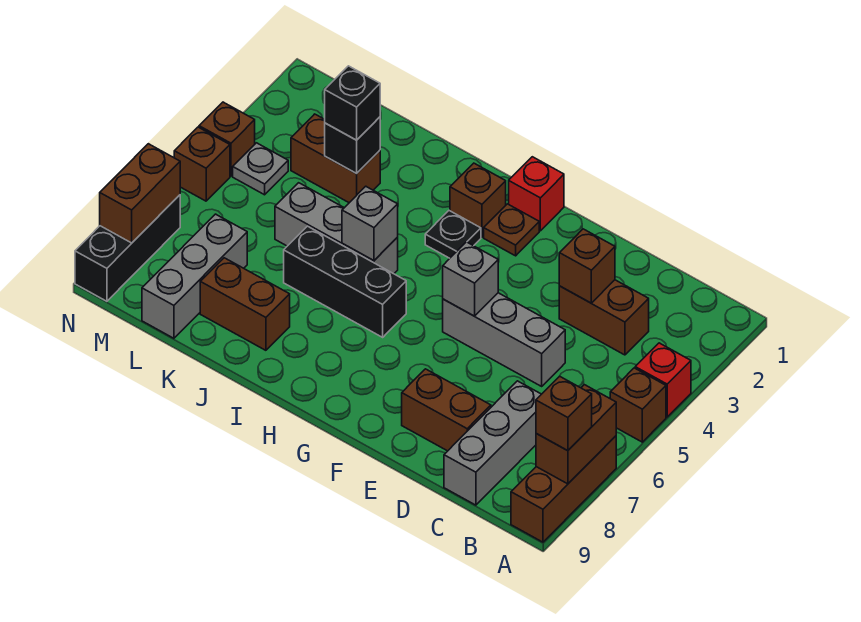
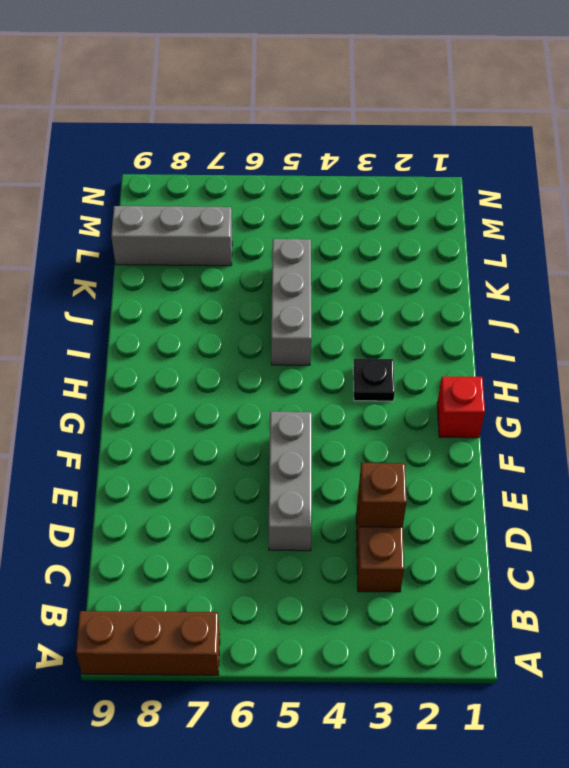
none -> red 1x1 brick [635,343,691,417]
none -> brown 1x1 brick [610,368,666,442]
none -> grey 1x3 brick [444,381,541,505]

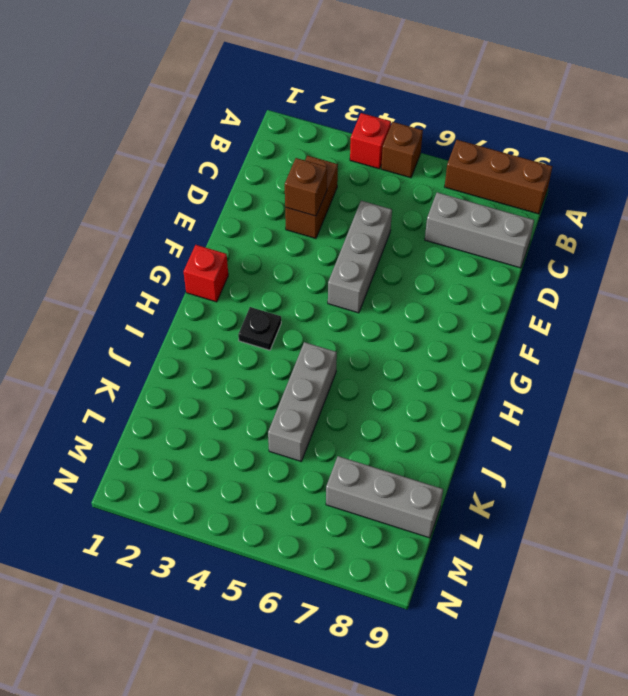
none -> brown 1x2 brick [402,369,491,451]
none -> brown 1x1 plate [484,204,539,256]
none -> brown 1x1 brick [450,163,506,237]

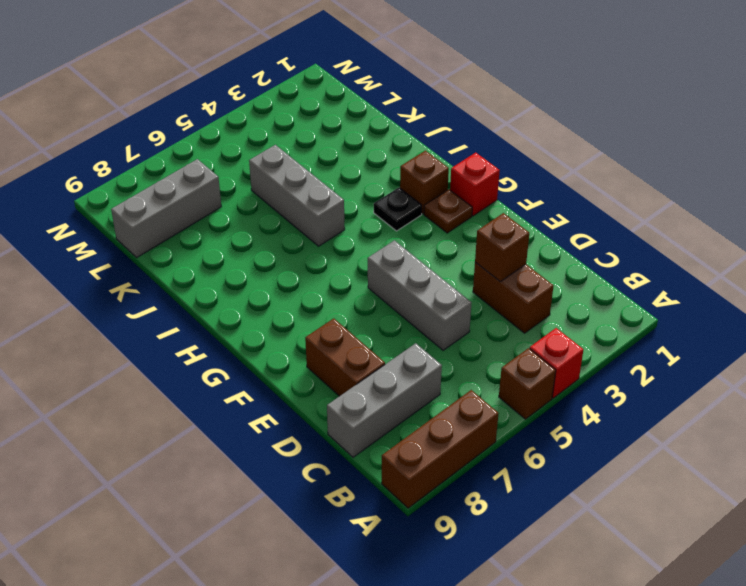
none -> black 1x3 brick [284,226,406,337]
none -> brown 1x2 brick [200,258,290,350]
none -> brown 1x2 brick [291,114,380,203]

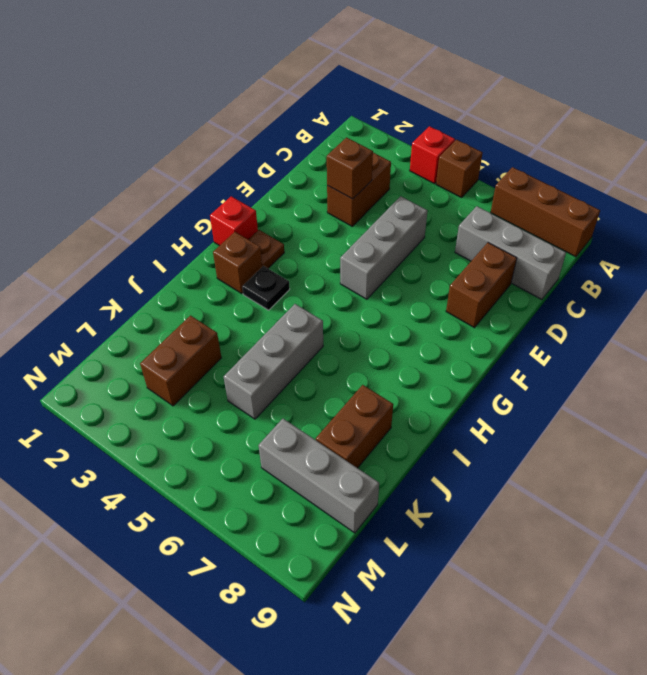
none -> black 1x3 brick [284,226,406,337]
none -> grey 1x1 plate [233,143,288,195]
none -> brown 1x1 brick [199,102,255,176]

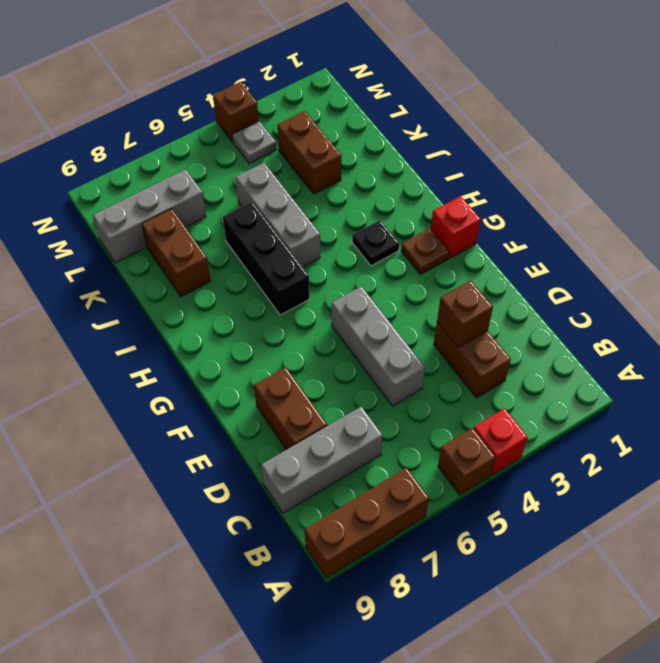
none -> brown 1x1 brick [450,163,506,237]
none -> brown 1x1 brick [174,127,230,201]
none -> black 1x3 brick [75,195,180,301]

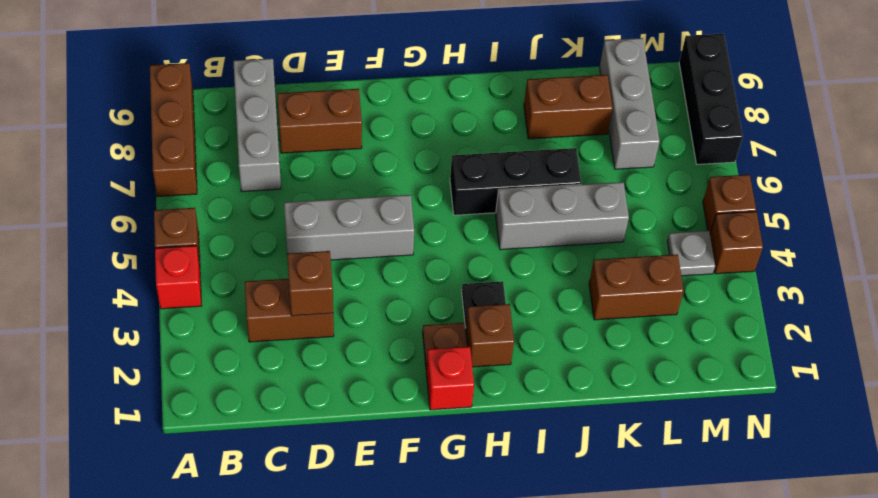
none -> brown 1x2 brick [536,385,616,484]
none -> grey 1x1 brick [443,242,498,316]
none -> grey 1x1 brick [342,186,398,261]

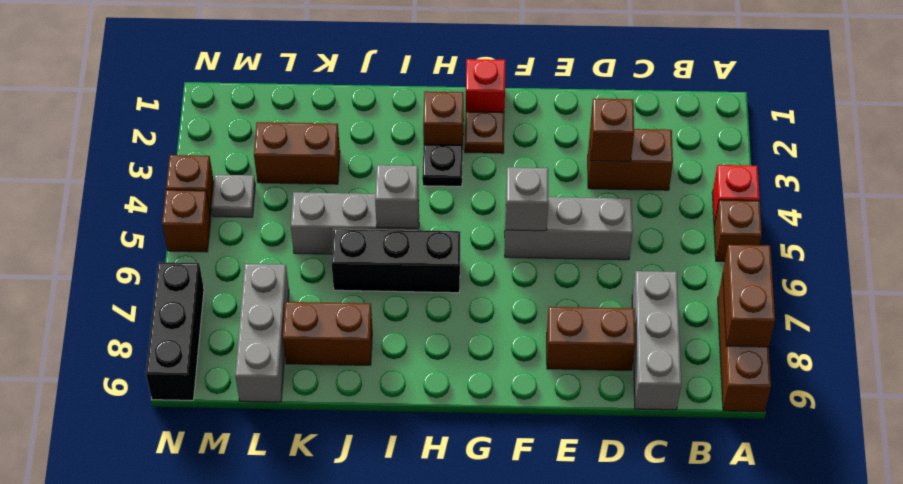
none -> black 1x1 brick [325,117,380,174]
none -> brown 1x2 brick [100,144,180,243]
none -> brown 1x1 brick [536,376,592,451]

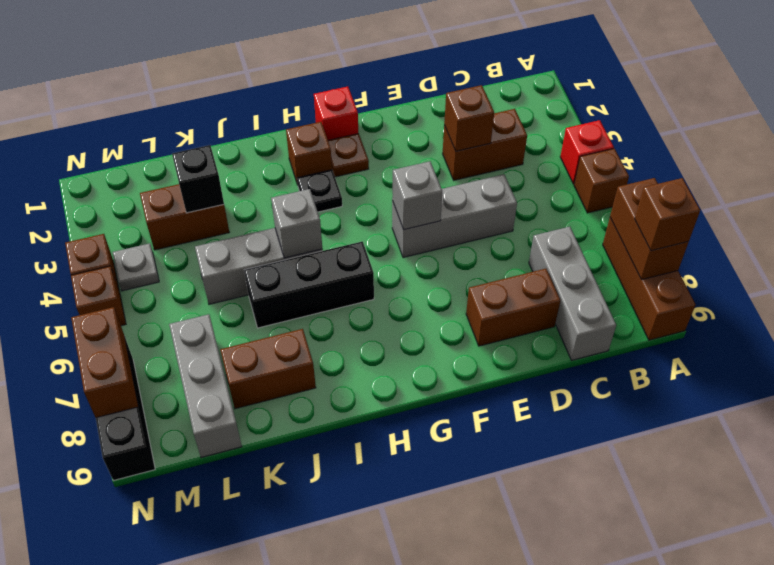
none -> black 1x1 brick [325,66,380,140]

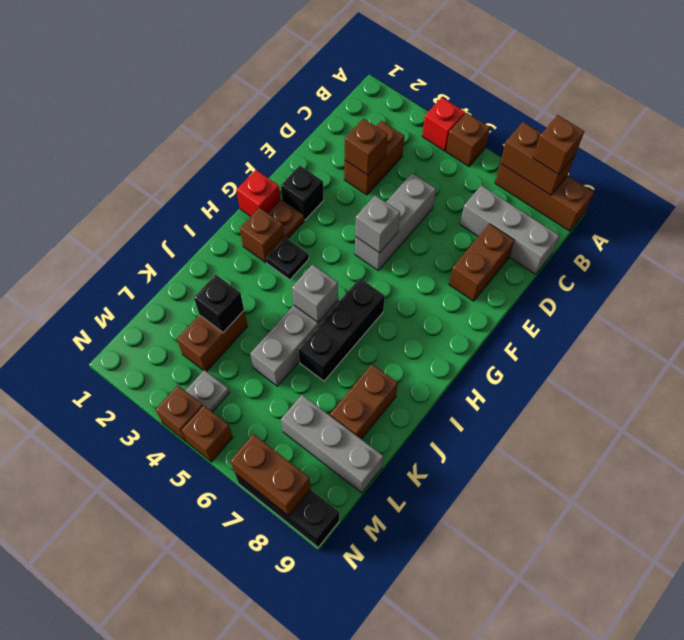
black 1x1 brick [281,166,324,220] -> black 1x1 brick moved to [325,66,380,140]

